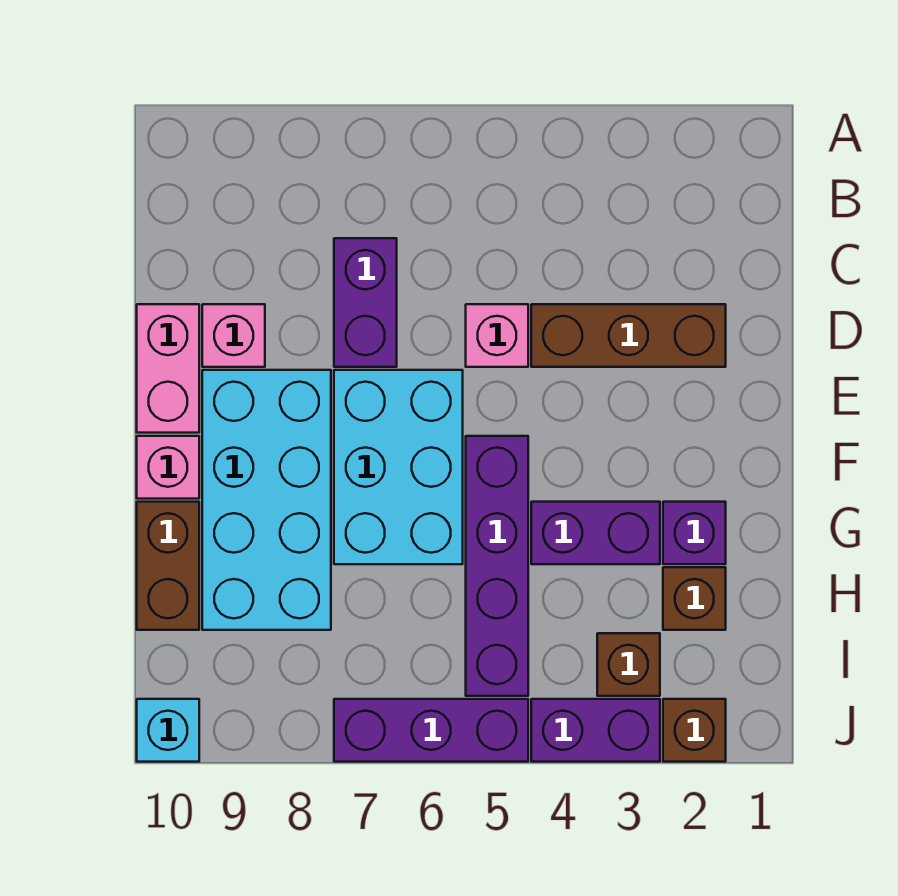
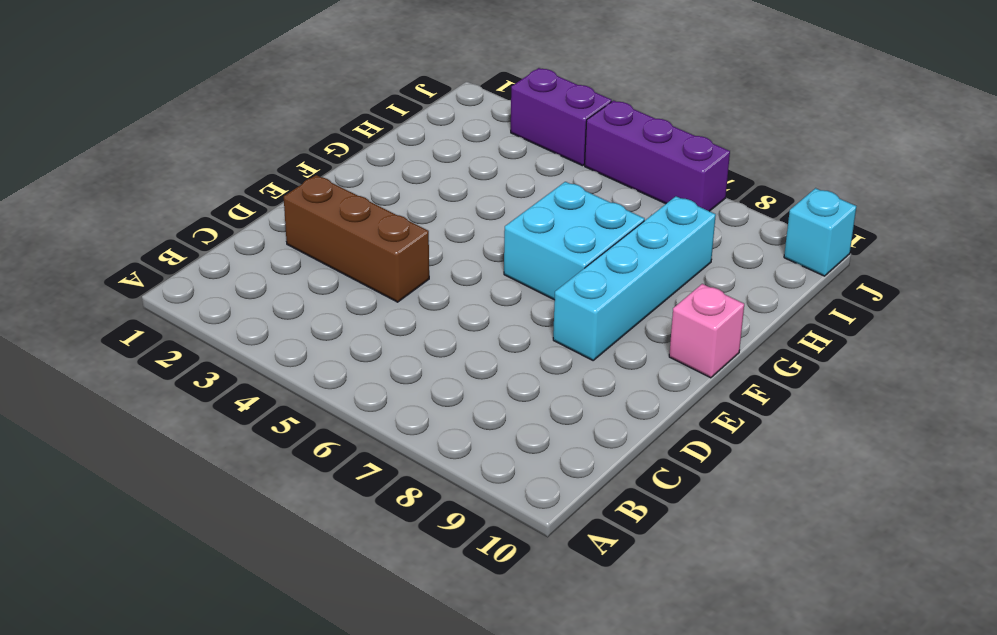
cyan 1x4 brick [553,196,716,360] -> cyan 2x4 brick [202,370,331,630]
cyan 2x2 brick [504,182,645,300] -> cyan 2x3 brick [334,370,463,564]
none -> purple 1x2 brick [334,238,397,367]
none -> pink 1x1 brick [466,304,528,367]
none -> pink 1x1 brick [202,304,265,367]

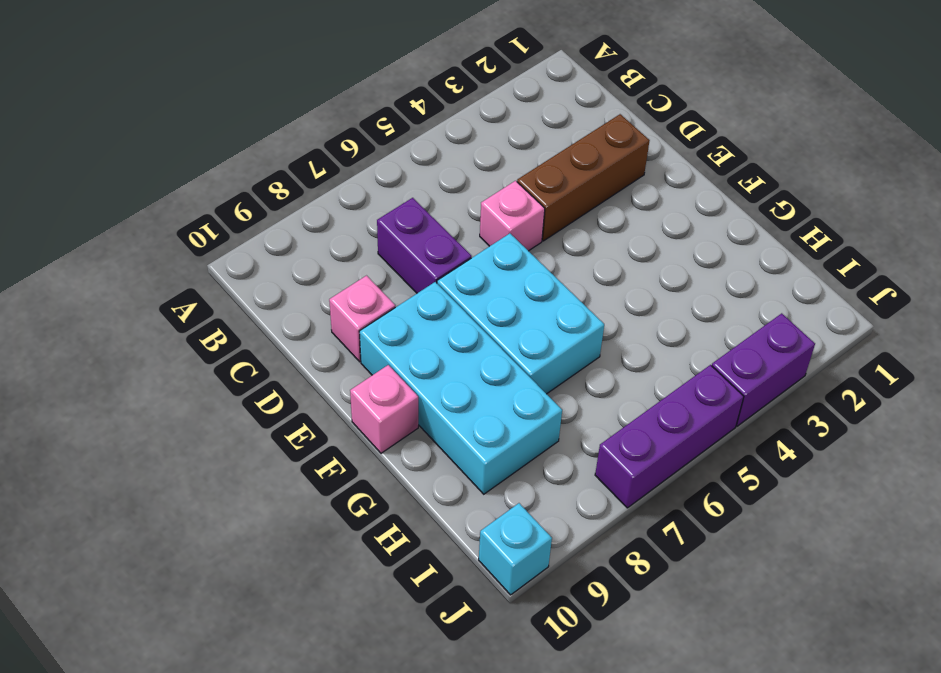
none -> pink 1x2 brick [137,304,199,433]
none -> purple 1x4 brick [466,436,528,696]
none -> purple 1x1 brick [663,502,726,564]

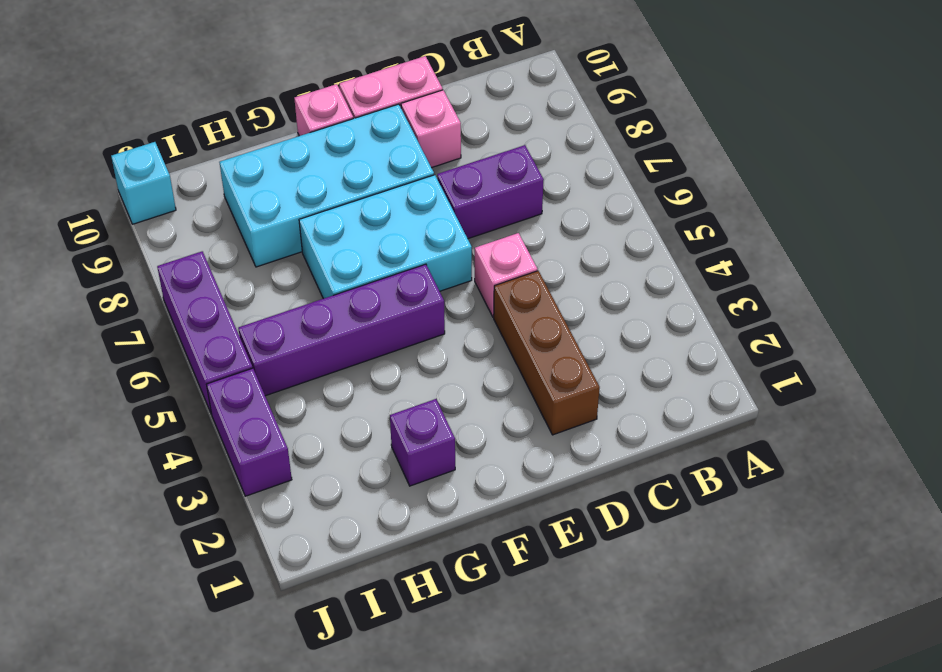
none -> purple 1x2 brick [531,502,660,564]
none -> brown 1x2 brick [137,502,199,630]
none -> brown 1x1 brick [663,567,726,630]

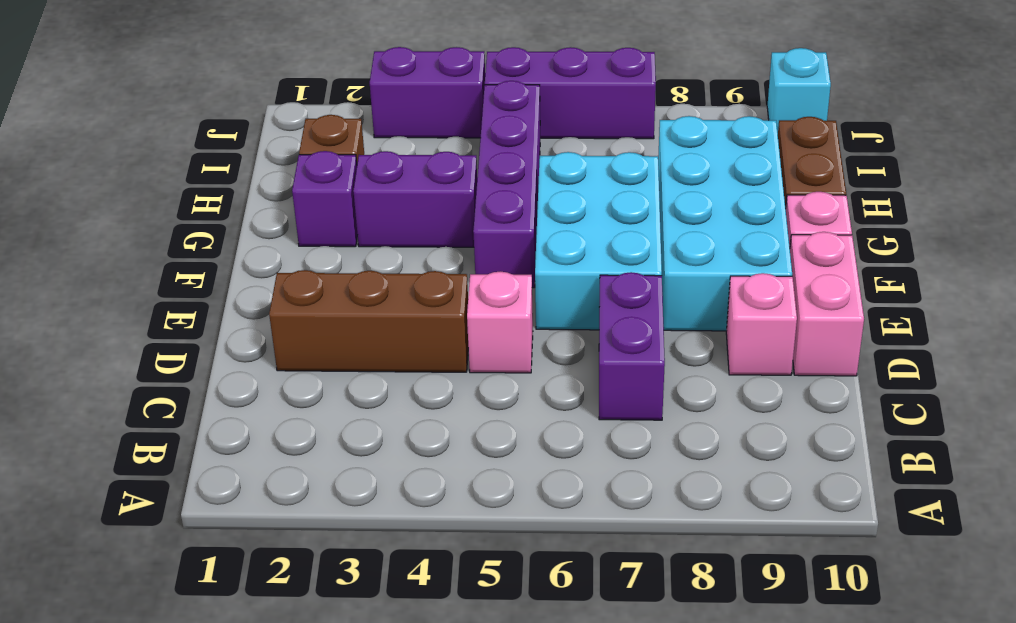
none -> brown 1x1 brick [597,633,660,696]
none -> brown 1x1 brick [663,699,726,762]

